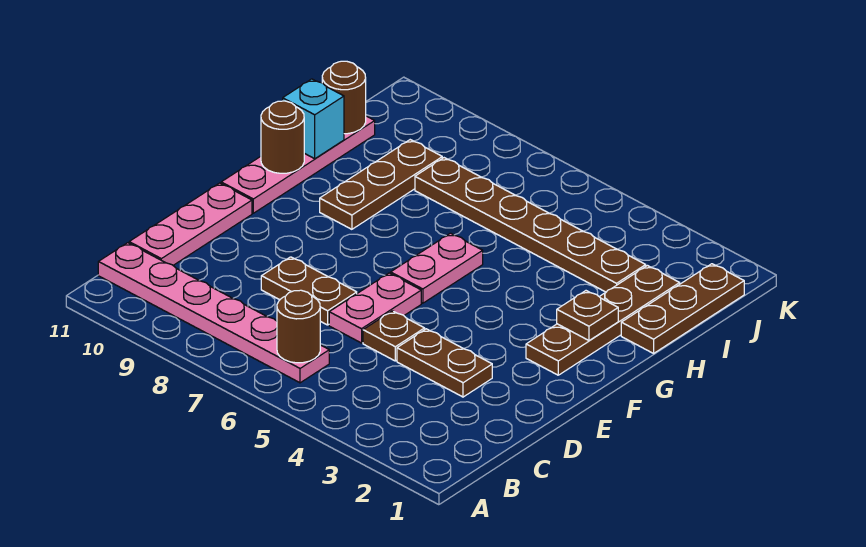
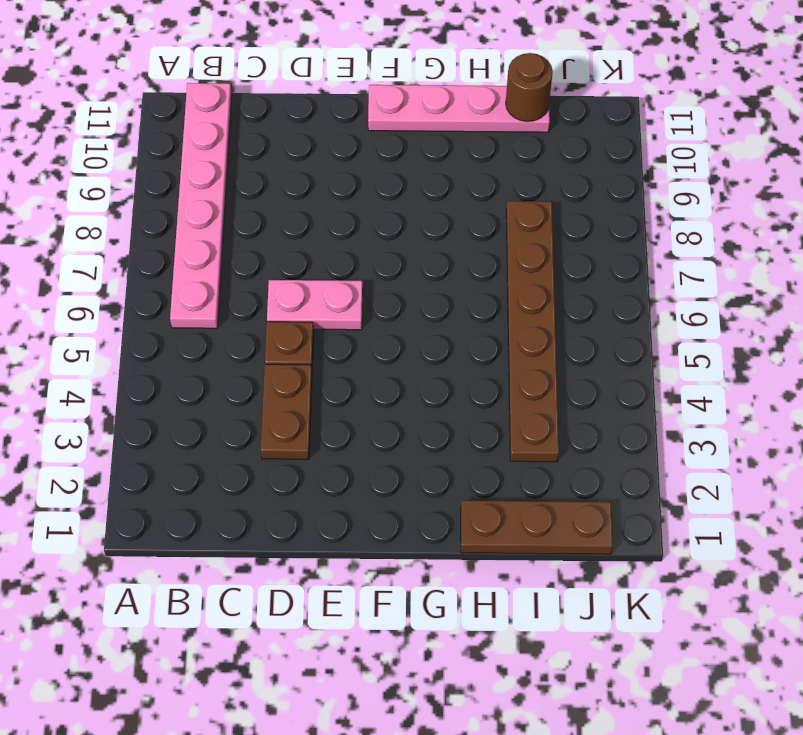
none -> pink 1x3 plate [129,183,252,265]
none -> brown 1x2 plate [261,257,357,325]
none -> brown 1x4 plate [526,266,680,375]

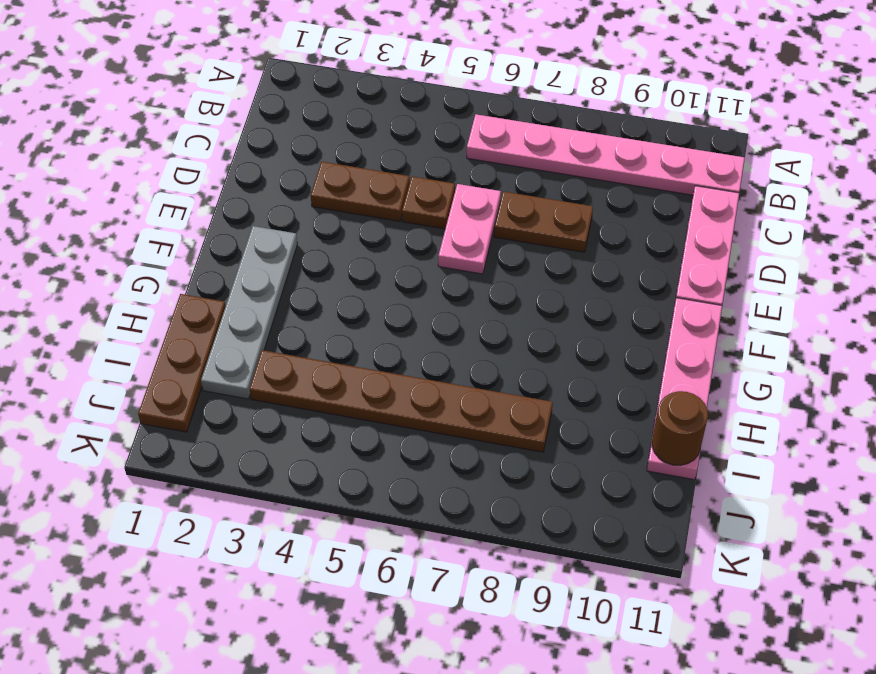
grey 1x4 plate [201,226,297,399] -> brown 1x4 plate [526,266,680,375]
none -> pink 1x2 plate [391,233,483,303]
none -> brown 1x3 plate [320,140,442,229]
none -> brown 1x1 round brick [277,290,320,363]

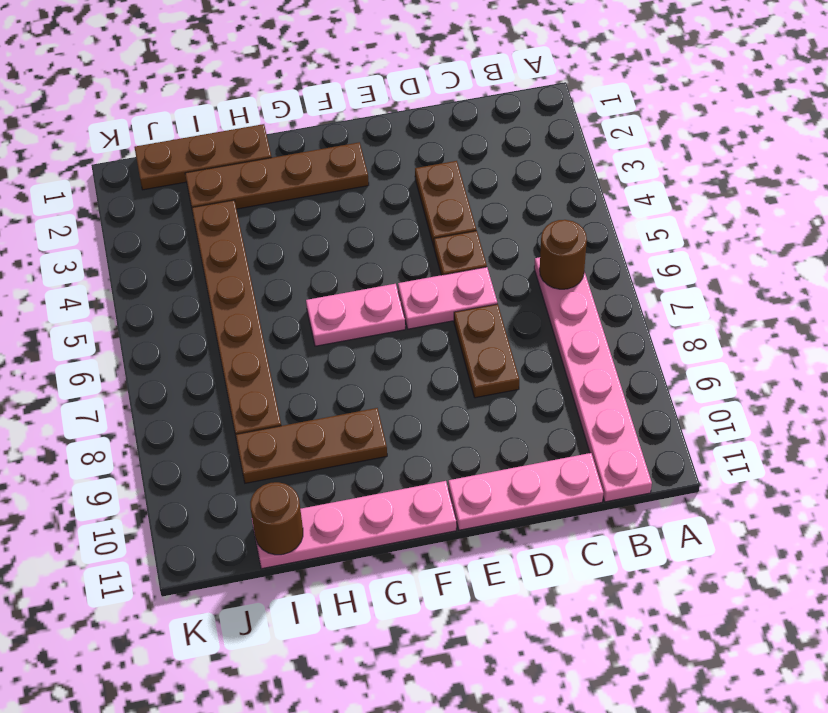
none -> brown 1x1 plate [557,291,618,340]
none -> brown 1x1 round brick [261,101,304,173]
none -> cyan 1x1 brick [283,79,344,159]

